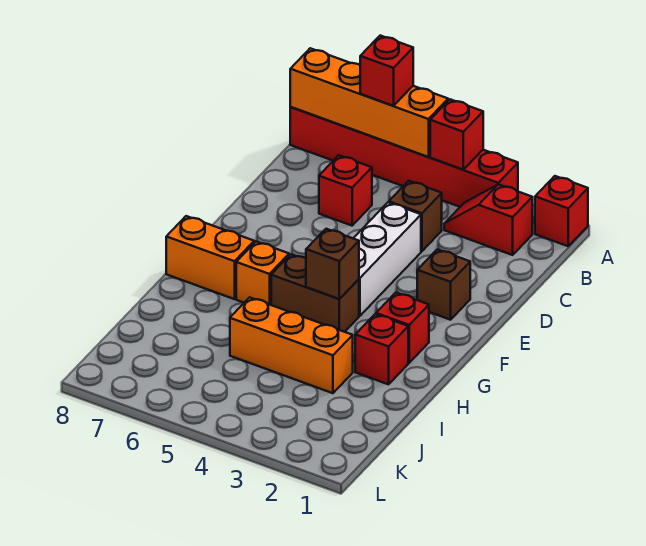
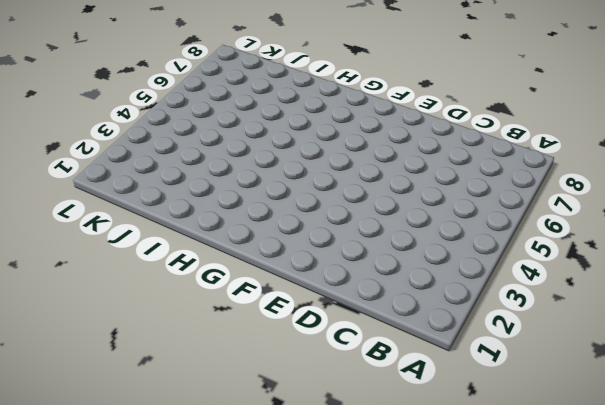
none -> red 1x1 brick [535,176,588,246]
none -> red 1x6 brick [290,107,518,207]
none -> red 1x2 slope [444,184,532,255]

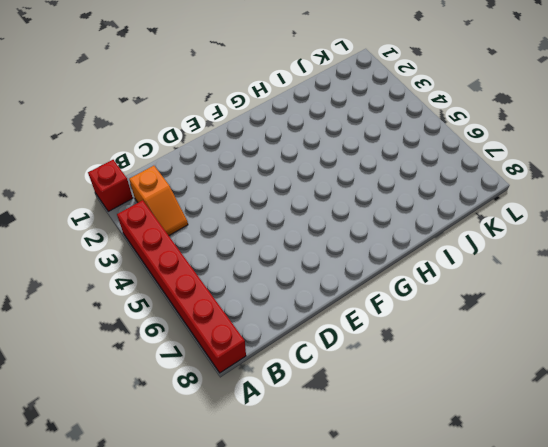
orange 1x2 slope [129,166,188,235] -> red 1x2 slope [444,184,532,255]
none -> brown 1x1 brick [389,181,442,251]
none -> red 1x1 brick [319,155,372,226]
none -> white 1x3 brick [353,202,421,316]

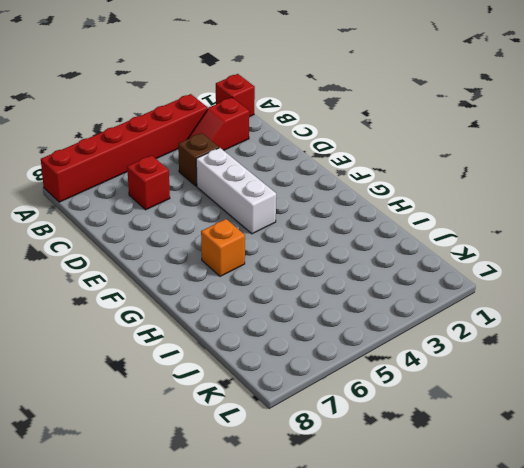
none -> brown 1x1 brick [417,249,470,320]
none -> red 1x1 brick [376,293,429,363]
none -> brown 1x2 brick [271,254,359,332]

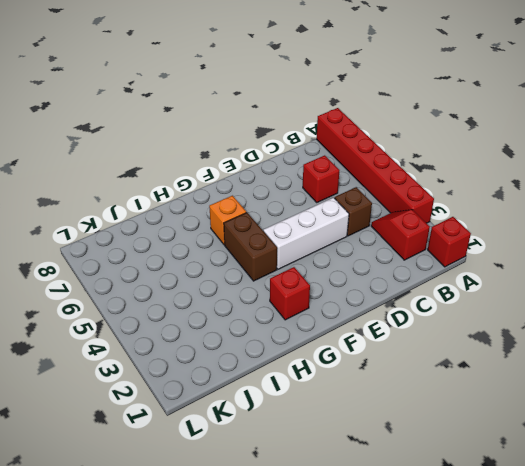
none -> brown 1x1 brick [417,249,470,320]
none -> orange 1x2 brick [166,216,254,299]
none -> red 1x1 brick [355,314,408,384]

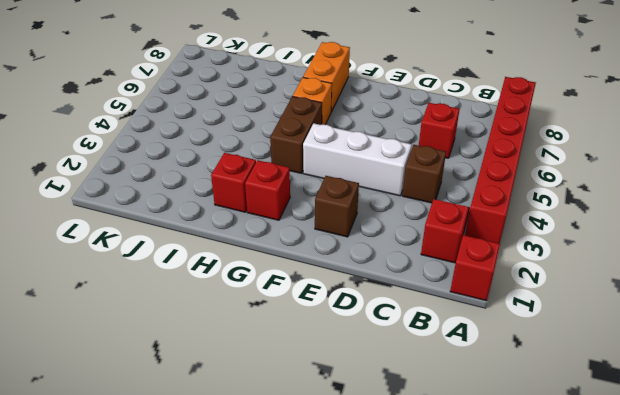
none -> orange 1x3 brick [230,297,353,393]
none -> red 1x1 brick [430,99,483,170]
none -> orange 1x4 brick [290,48,448,157]

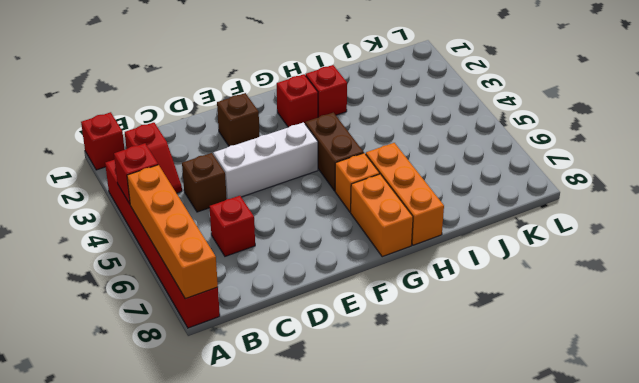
orange 1x3 brick [366,143,444,245] -> orange 1x3 brick moved to [230,297,353,393]
none -> brown 1x1 brick [306,229,359,299]
none -> red 1x1 brick [360,36,413,106]

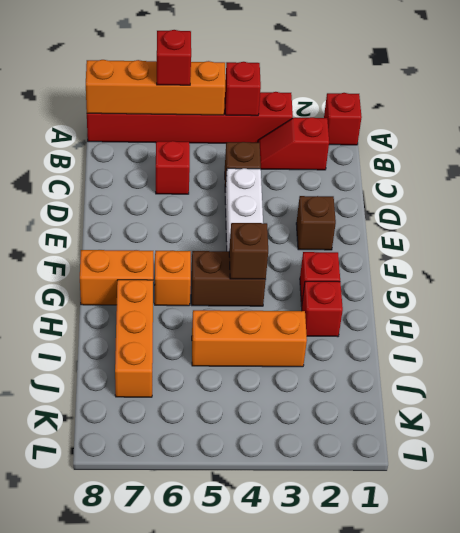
orange 1x3 brick [115,280,153,397] -> none

